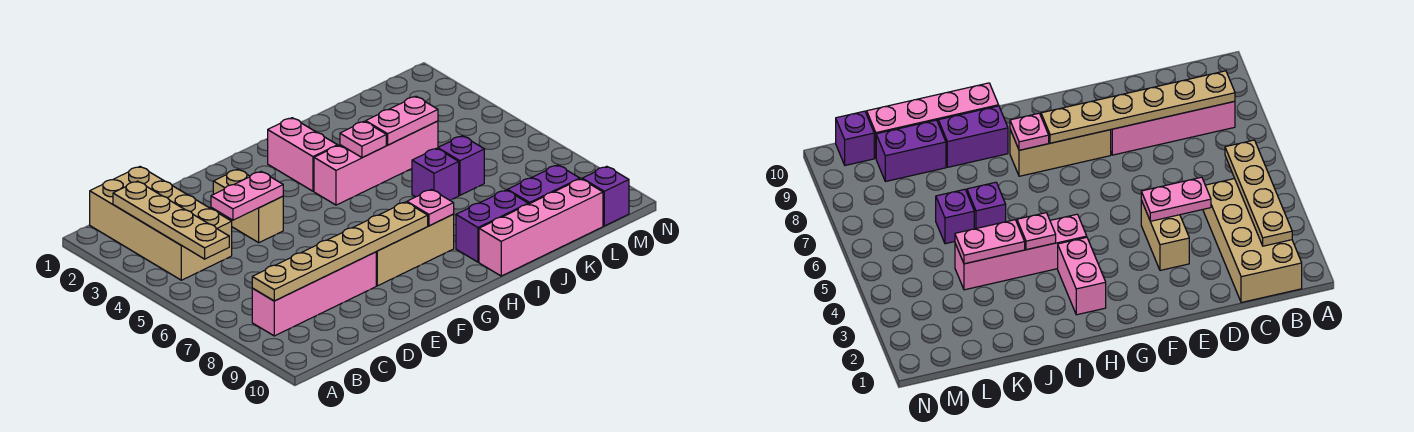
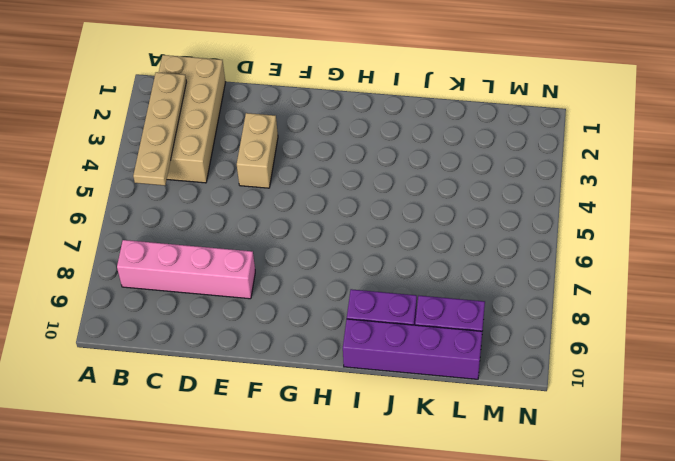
purple 1x4 brick [343,319,482,379] -> pink 1x4 brick [479,179,603,276]
none -> tan 1x3 brick [376,214,454,286]
none -> pink 1x2 brick [268,118,337,191]
none -> pink 1x4 brick [314,121,438,205]

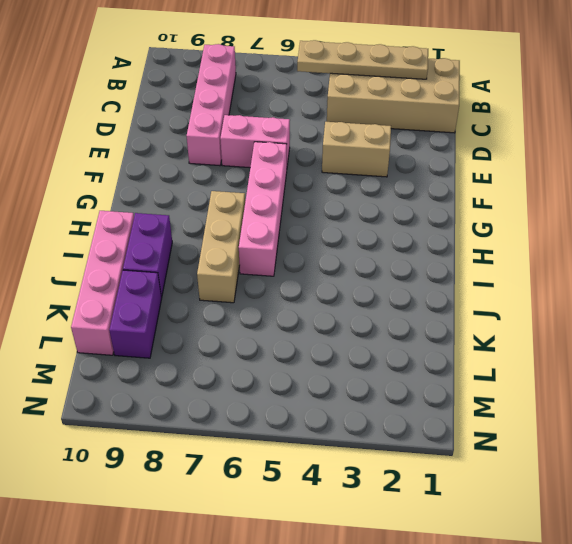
pink 1x2 brick [220,115,290,168] -> pink 1x2 brick moved to [268,118,337,191]
pink 1x4 brick [239,142,287,276] -> pink 1x4 brick moved to [314,121,438,205]
tan 1x3 brick [197,191,245,303] -> tan 1x3 brick moved to [376,214,454,286]
none -> purple 1x1 brick [412,148,459,200]
none -> purple 1x1 brick [438,136,484,195]
none -> purple 1x1 brick [582,166,629,226]

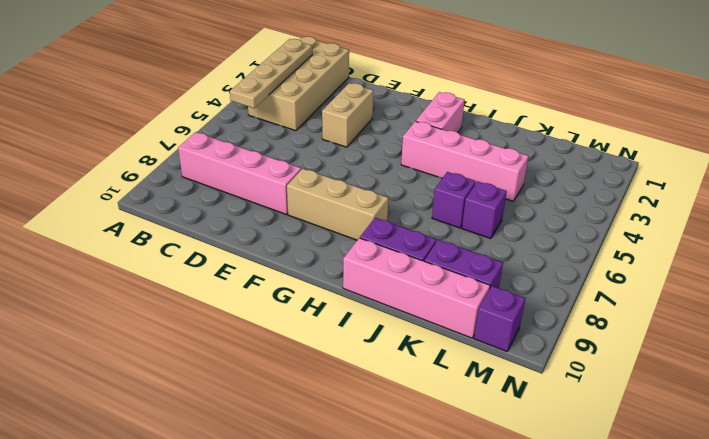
none -> tan 1x6 plate [252,202,428,301]
none -> pink 1x2 plate [211,171,283,220]
none -> pink 1x1 plate [407,190,454,226]

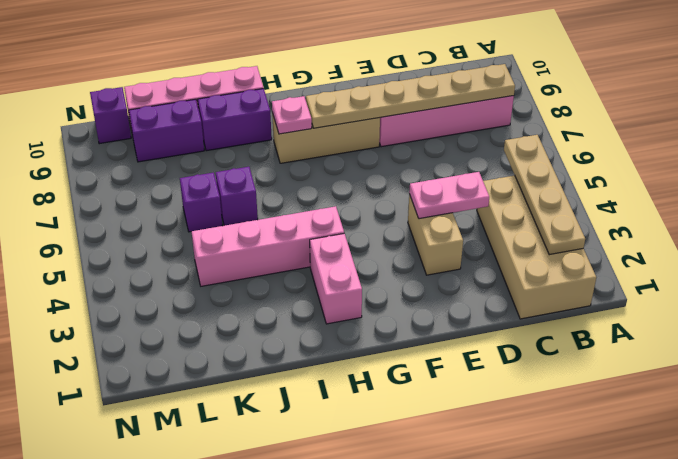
none -> pink 1x1 plate [340,121,386,158]
none -> pink 1x2 plate [366,96,438,145]

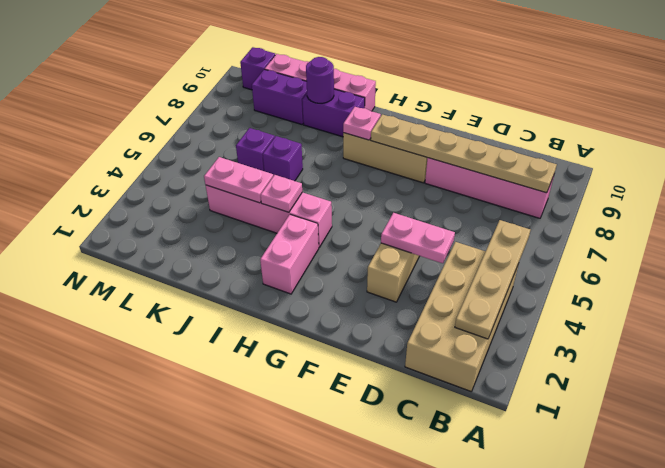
purple 1x1 round brick [306,57,334,103] -> none

